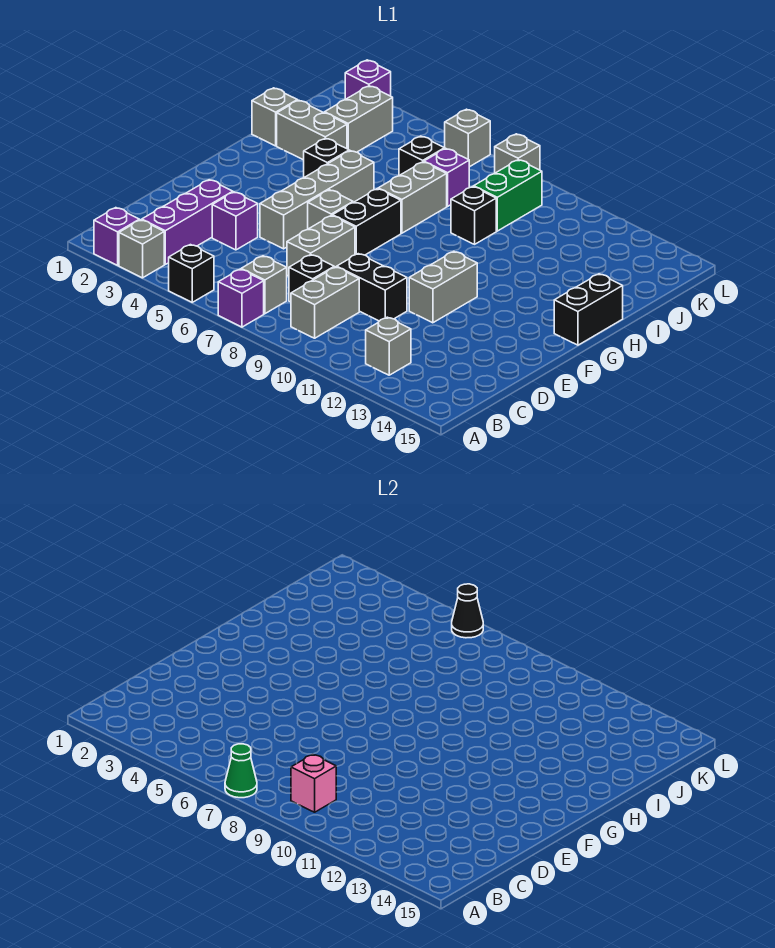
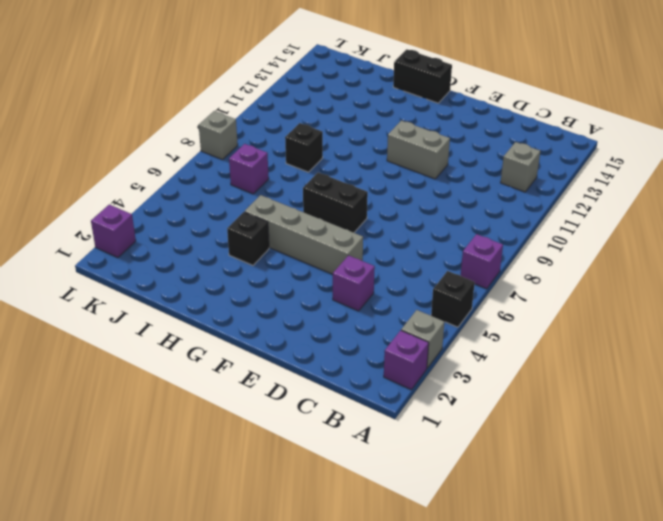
none -> purple 1x3 brick [142,180,233,264]
none -> grey 1x1 brick [241,256,287,314]
none -> grey 1x2 brick [291,267,359,338]
none -> black 1x1 brick [289,255,334,302]

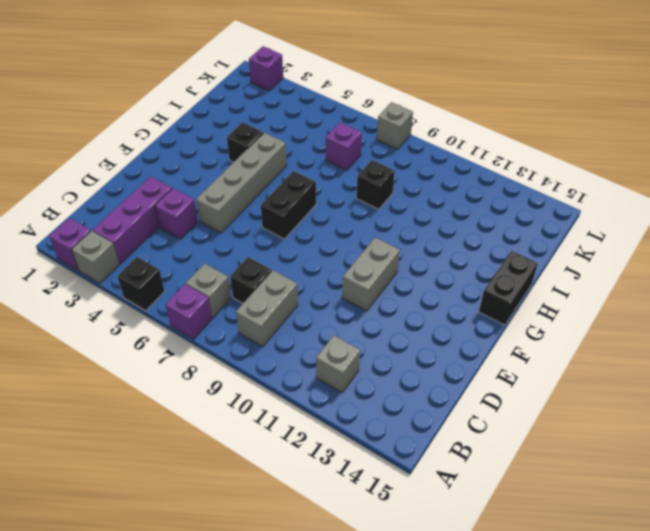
none -> grey 1x2 brick [287,215,355,276]
none -> black 1x2 brick [337,254,407,321]
none -> grey 1x1 brick [308,190,353,229]
none -> grey 1x2 brick [378,162,447,233]

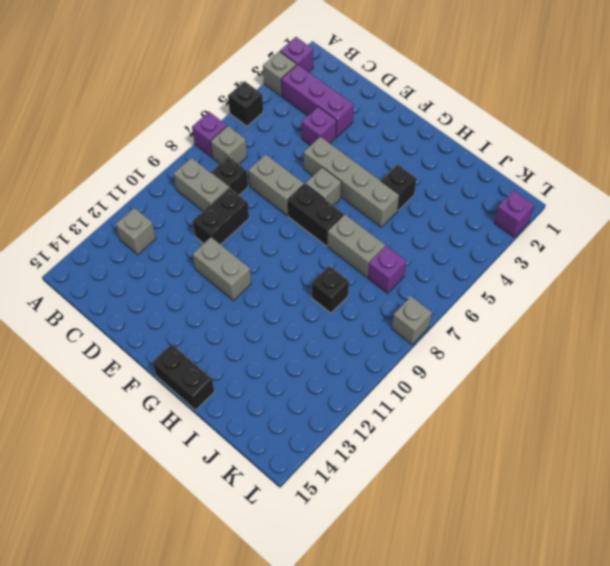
none -> grey 1x1 brick [252,88,297,146]
none -> grey 1x2 brick [277,100,347,160]
none -> grey 1x2 brick [325,86,393,152]
none -> black 1x1 brick [399,136,445,175]

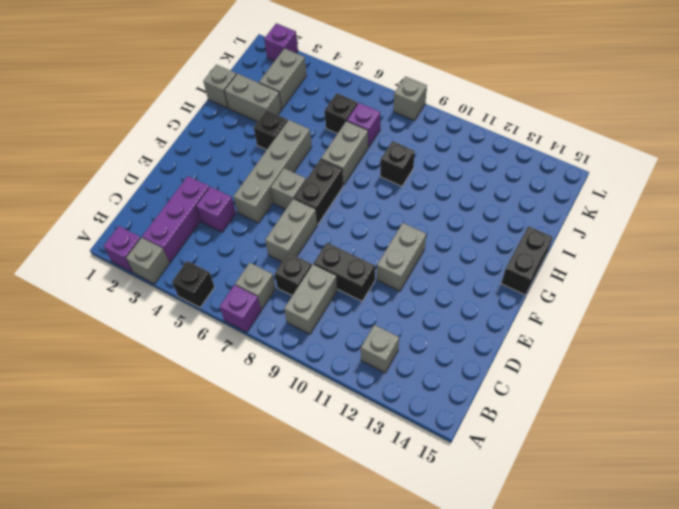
none -> green 1x2 brick [474,160,542,231]
none -> grey 1x1 brick [445,109,490,167]
none -> green 1x1 cone [225,744,257,798]
none -> pink 1x1 brick [291,754,336,812]

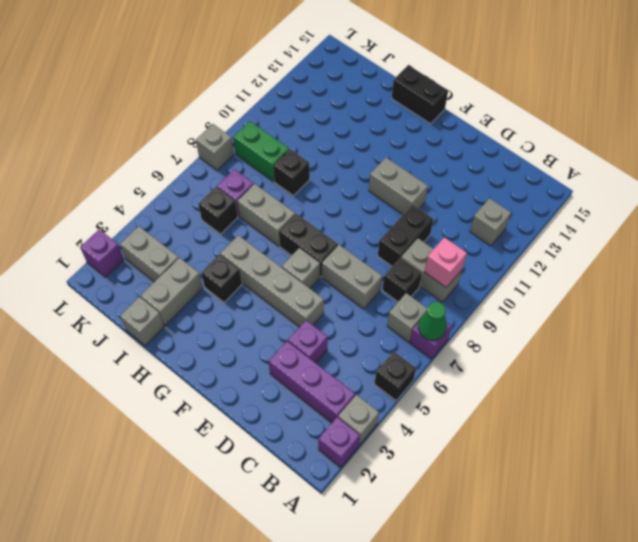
none -> grey 1x1 brick [445,109,490,167]
none -> black 1x1 cone [452,584,483,638]

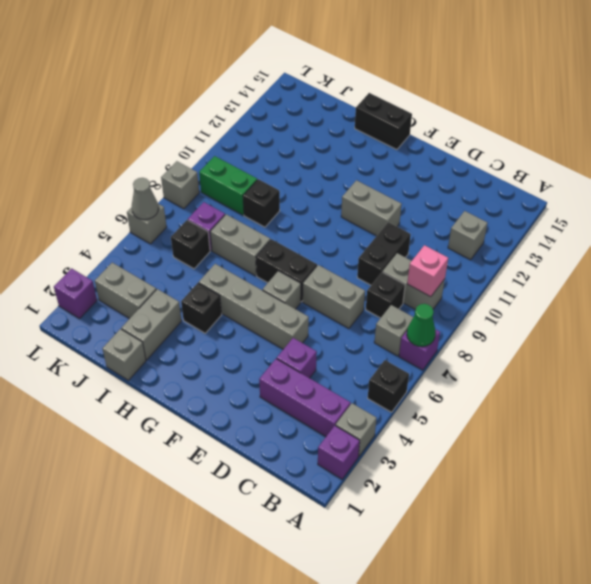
grey 1x1 cone [132,178,158,220] -> black 1x1 cone [452,584,483,638]

